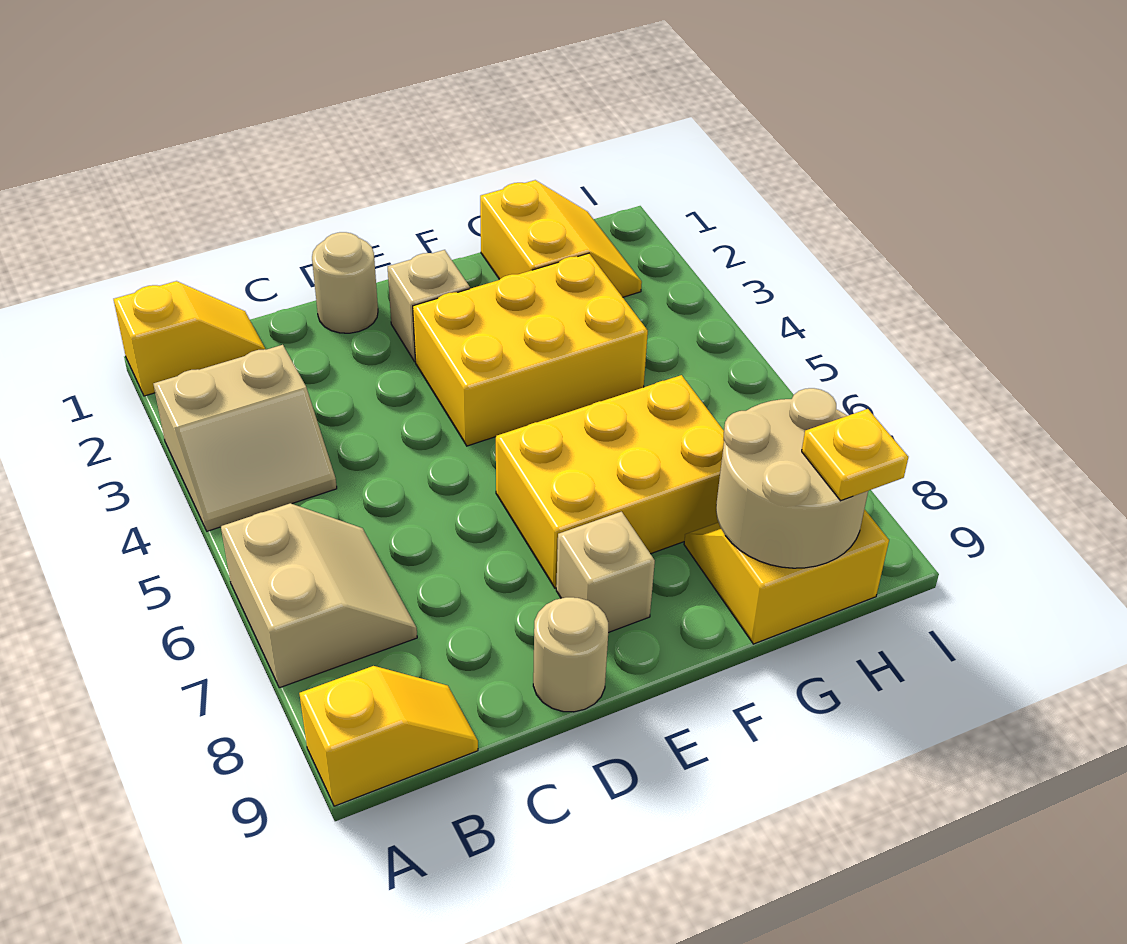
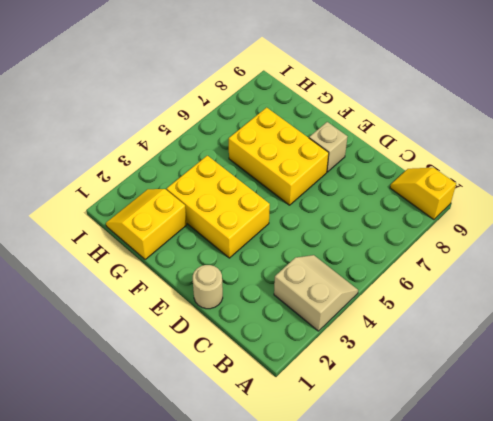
none -> yellow 1x2 slope [114,281,265,396]
none -> tan 2x2 slope [221,503,417,688]
none -> tan 1x1 round brick [533,597,608,712]

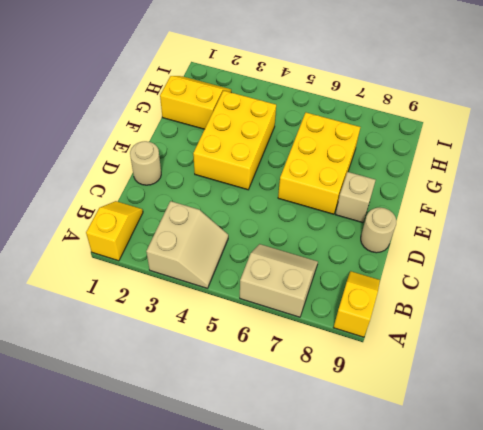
none -> tan 1x1 brick [388,250,470,361]
none -> yellow 2x2 slope [684,509,889,644]
none -> tan 2x2 round brick [716,388,868,568]

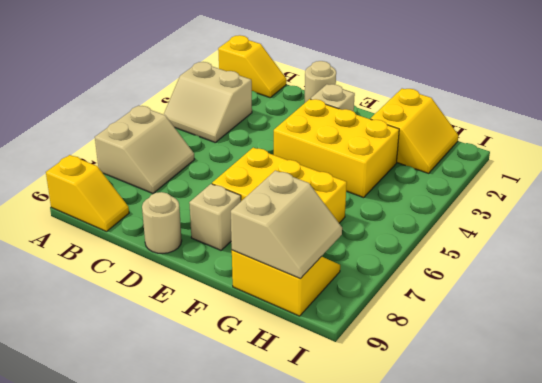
tan 2x2 slope [231,170,342,279] -> tan 2x2 round brick [716,388,868,568]
none -> yellow 1x1 plate [802,409,908,501]

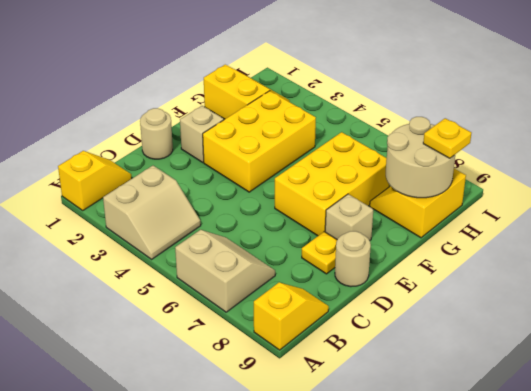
yellow 1x1 plate [302,232,337,274] -> none

